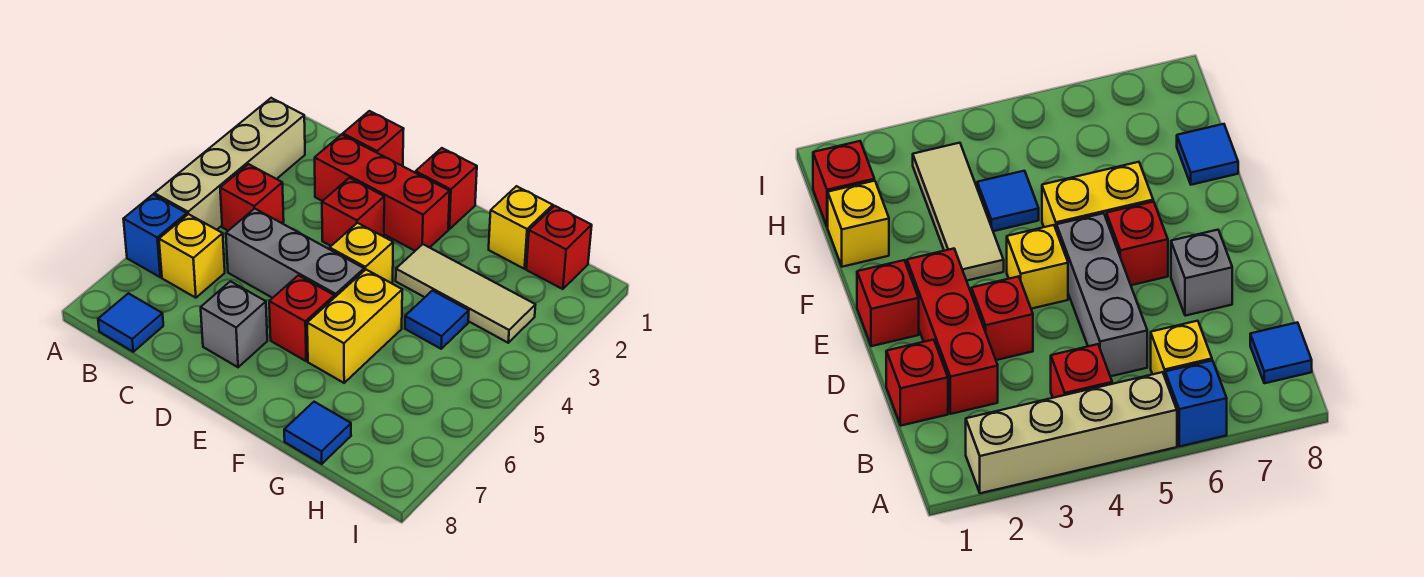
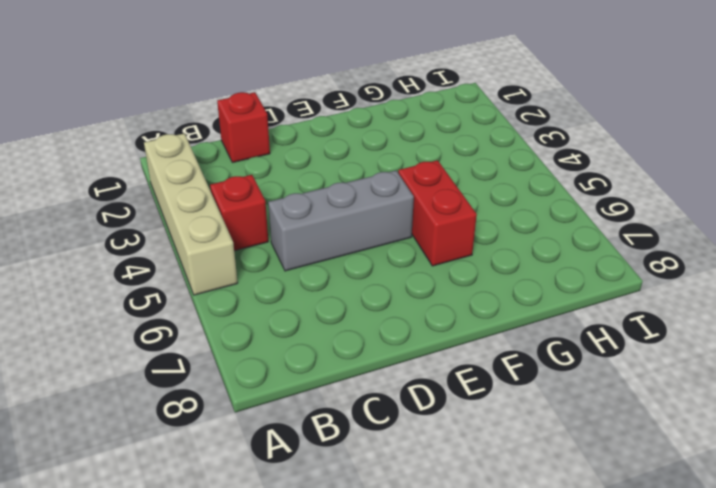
red 1x2 brick [398,160,477,266] -> yellow 1x2 brick [307,270,402,383]
none -> blue 1x1 brick [124,195,187,277]
none -> yellow 1x1 brick [159,214,225,298]
none -> blue 1x1 tile [98,293,163,352]

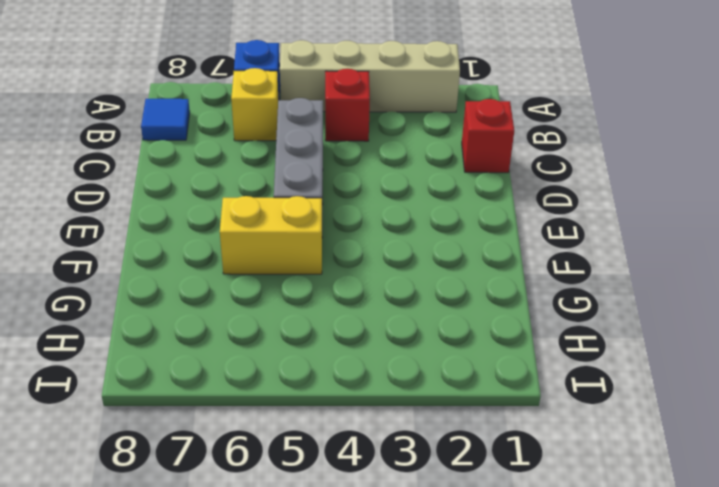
none -> red 1x3 brick [315,135,450,251]
none -> red 1x1 brick [322,178,384,246]
none -> grey 1x1 brick [201,281,267,367]

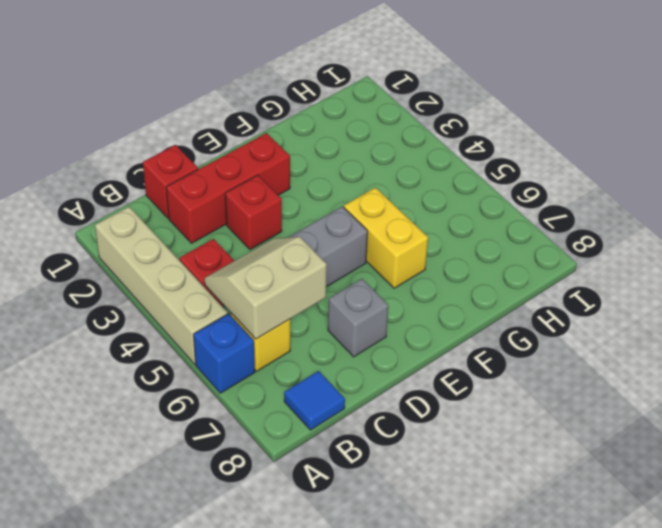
tan 2x2 slope [204,237,327,339] -> none
none -> red 1x1 brick [416,148,477,229]
none -> yellow 1x1 brick [330,223,393,283]
none -> red 1x1 brick [269,275,334,361]

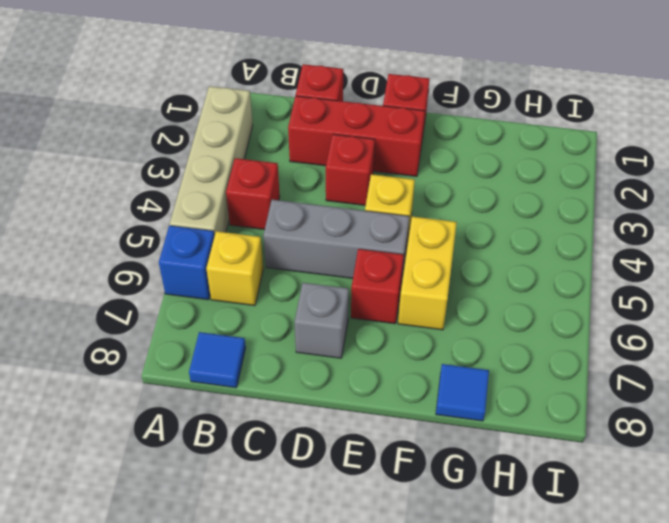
none -> tan 1x3 tile [396,244,535,343]
none -> yellow 1x1 brick [489,186,553,269]
none -> blue 1x1 tile [405,291,469,349]

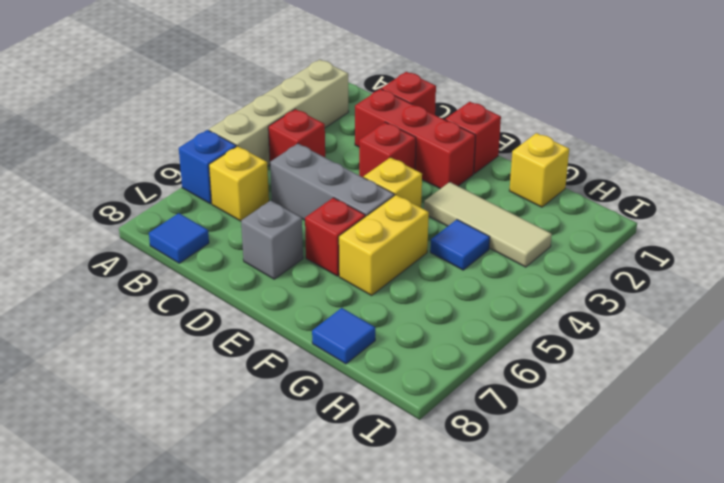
none -> red 1x1 brick [526,206,592,289]

